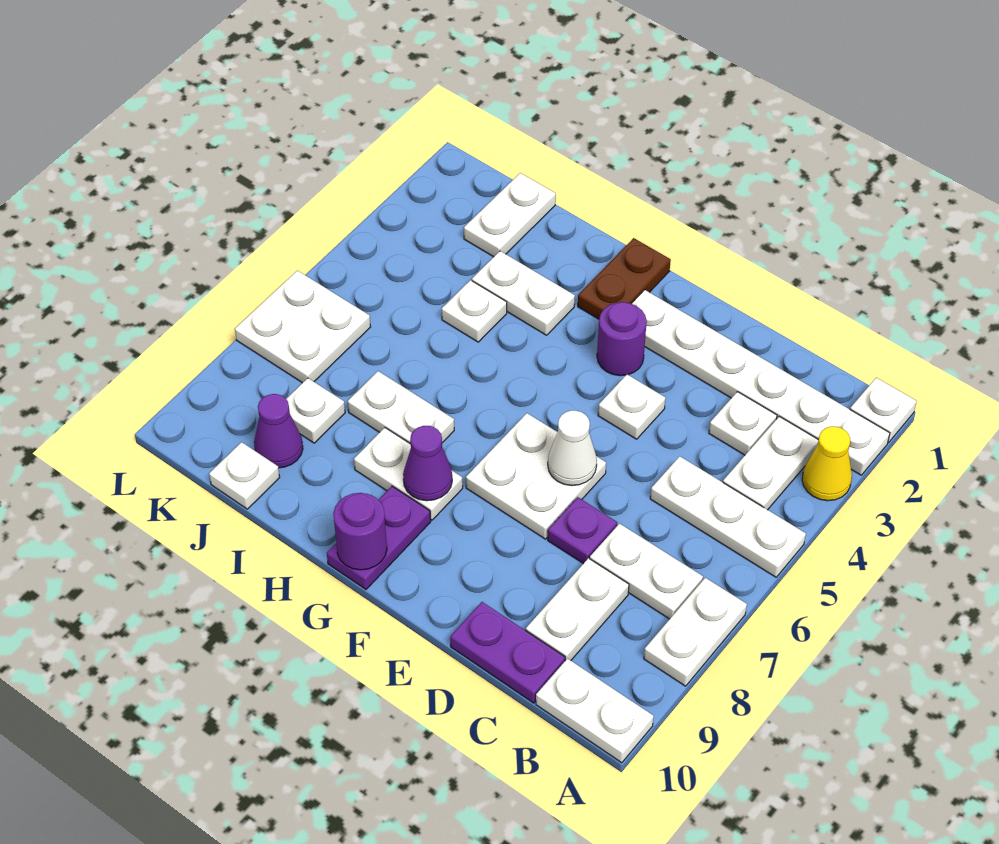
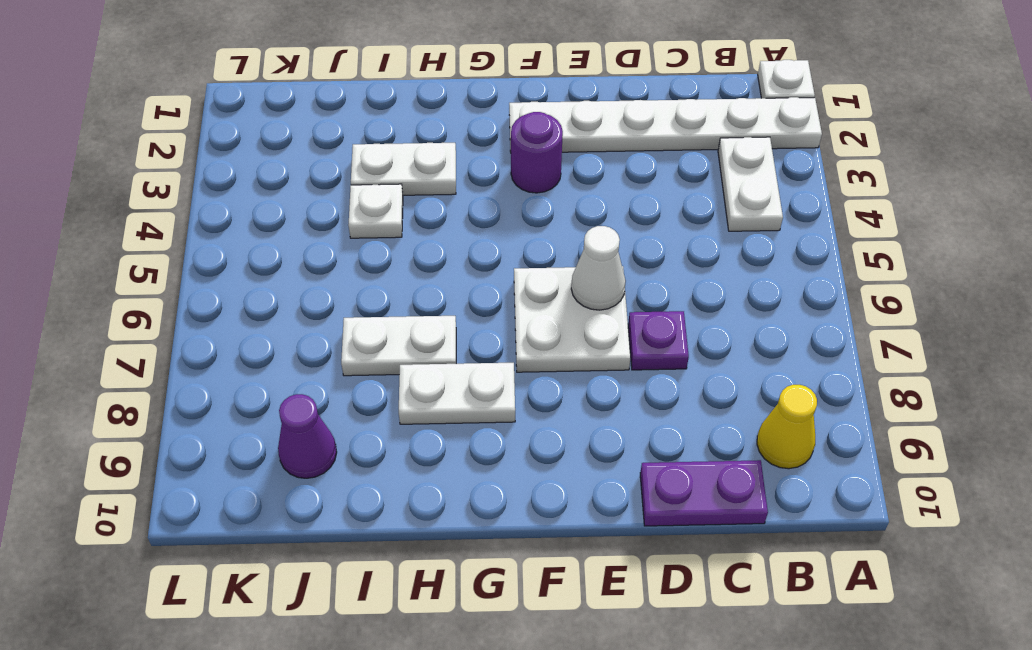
yellow 1x1 cone [757,385,817,469] -> yellow 1x1 cone moved to [802,426,852,501]
none -> white 1x3 plate [650,456,806,577]
none -> white 1x2 plate [644,578,747,686]
none -> white 1x2 plate [536,659,654,763]

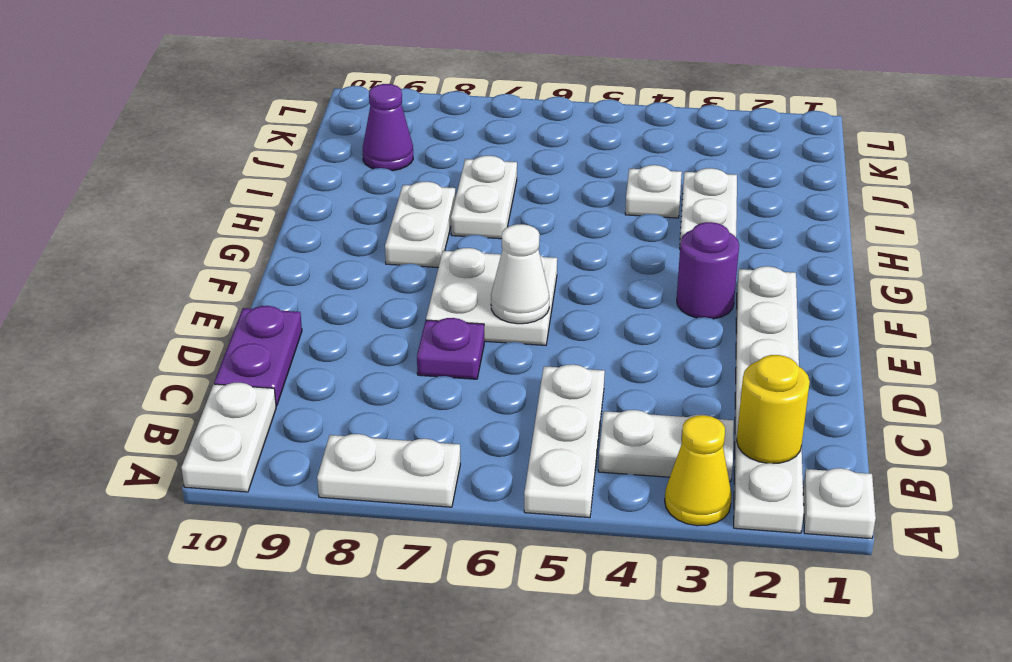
yellow 1x1 round brick [737,355,810,464] -> none
none -> white 1x2 plate [590,524,703,619]
none -> white 1x1 plate [709,392,777,455]
none -> white 1x2 plate [526,558,629,661]

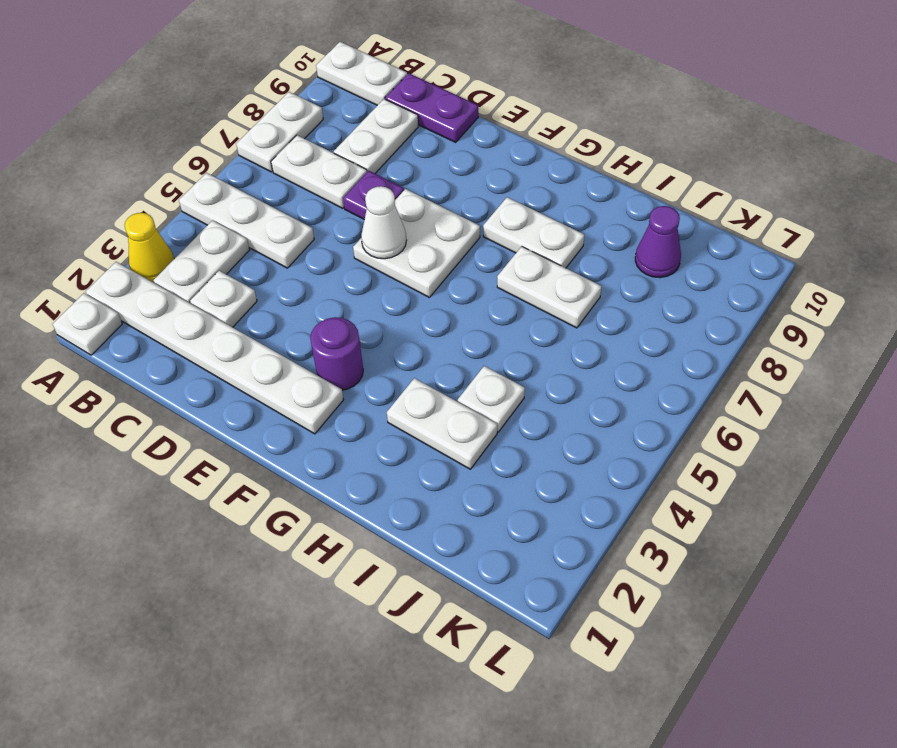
none -> white 1x1 plate [598,375,665,439]
none -> brown 1x2 plate [578,238,671,319]
none -> purple 1x2 plate [327,486,431,589]

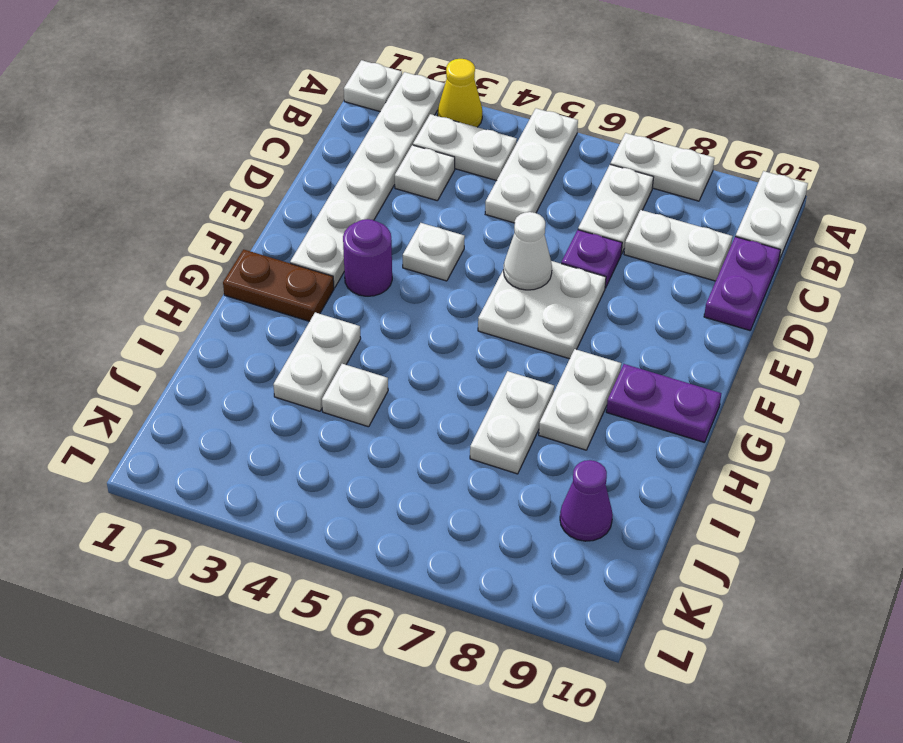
none -> white 1x2 plate [464,173,556,257]
none -> white 1x1 plate [286,378,345,443]
none -> white 1x1 plate [209,442,280,509]

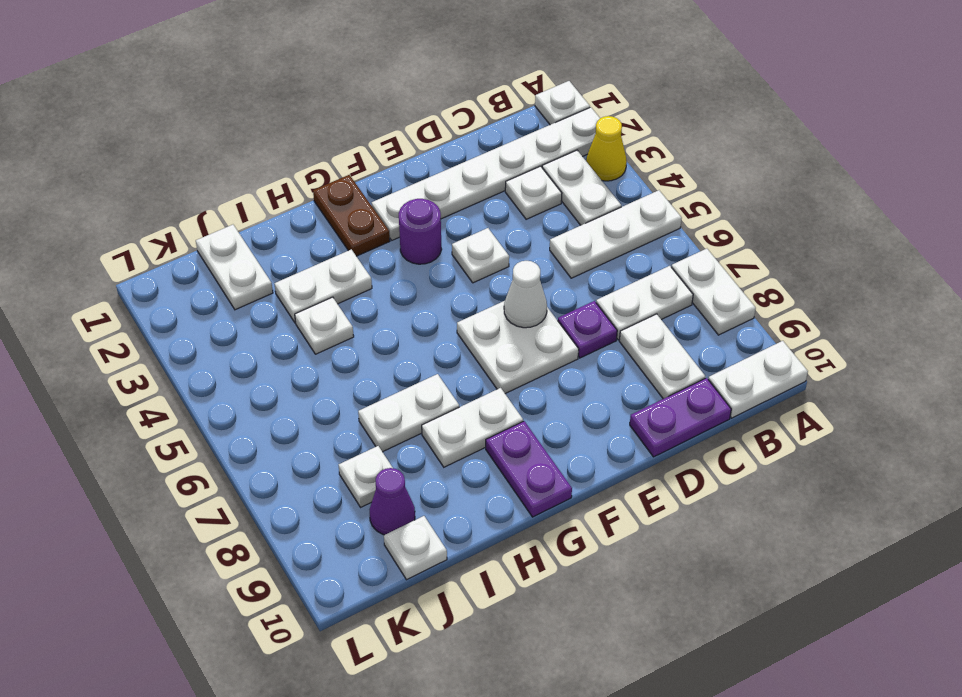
none -> white 2x2 plate [235,271,371,383]
none -> purple 1x1 cone [403,426,452,501]
none -> purple 1x1 round brick [333,493,387,570]

